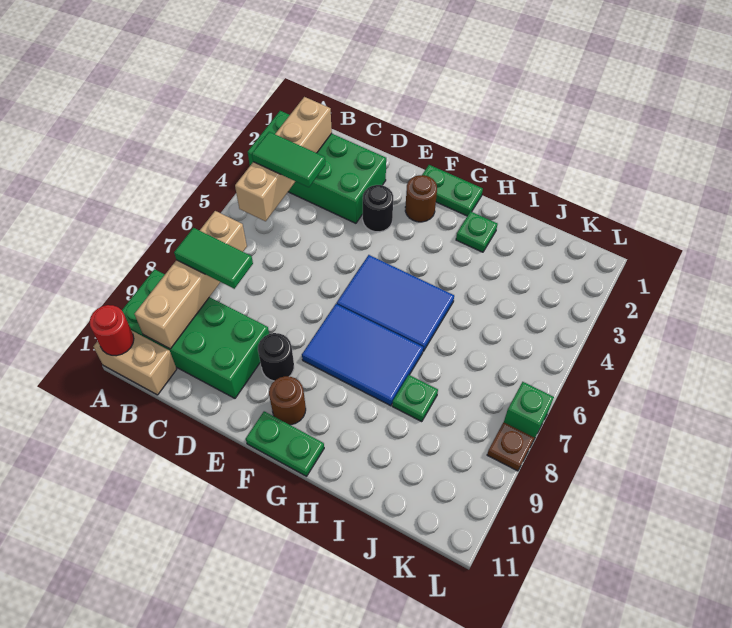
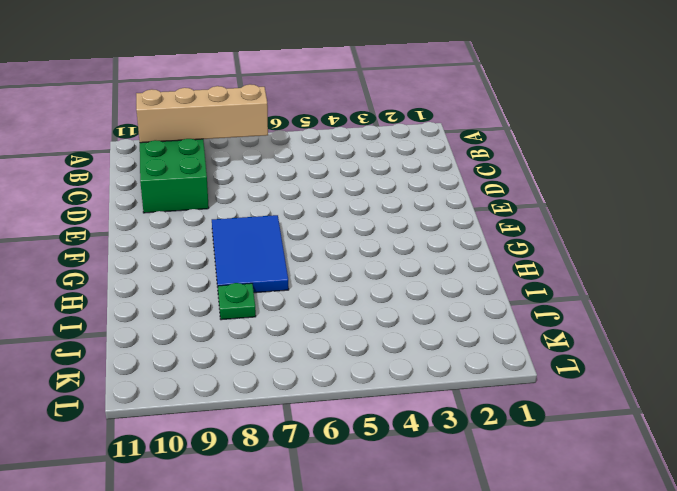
none -> green 2x4 brick [248,111,386,223]
none -> tan 1x2 brick [93,330,177,395]
none -> black 1x1 round brick [363,185,393,232]

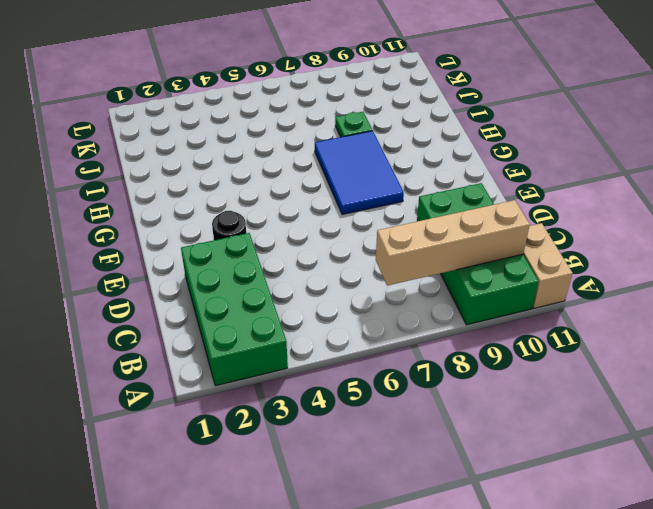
none -> black 1x1 round brick [258,333,294,381]
none -> green 1x2 plate [422,165,483,216]
none -> brown 1x1 round brick [405,175,437,222]

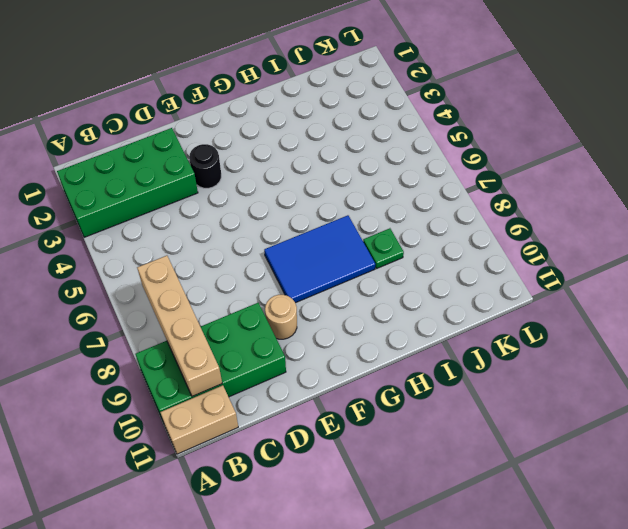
tan 1x1 round brick [265,295,297,339] -> black 1x1 round brick [258,333,294,381]
none -> green 1x2 plate [422,165,483,216]
none -> brown 1x1 round brick [405,175,437,222]
none -> blue 2x3 tile [337,255,454,351]

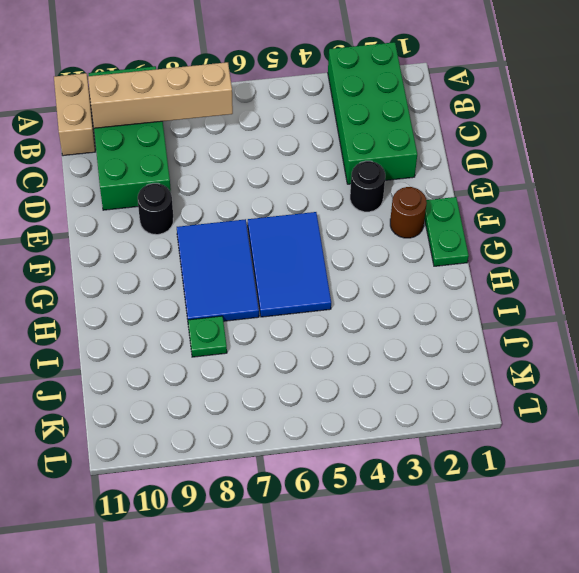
none -> brown 1x1 round brick [269,376,306,425]
none -> green 1x2 plate [246,411,324,476]
none -> green 1x1 plate [456,211,498,252]

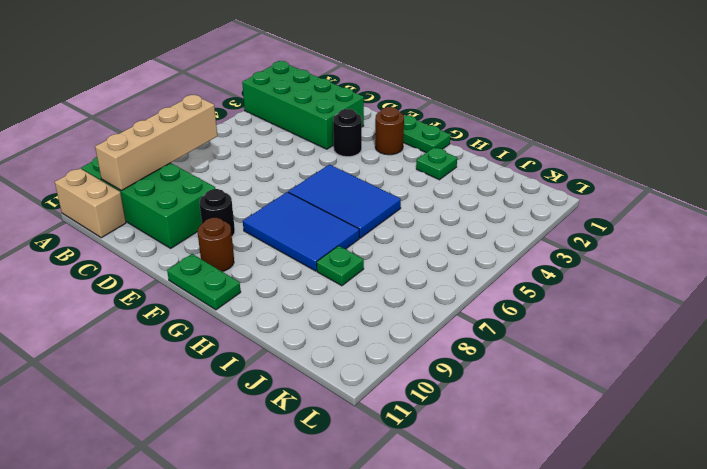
none -> green 1x1 brick [504,382,554,439]
none -> brown 1x1 plate [487,422,534,471]
none -> red 1x1 round brick [90,305,134,356]

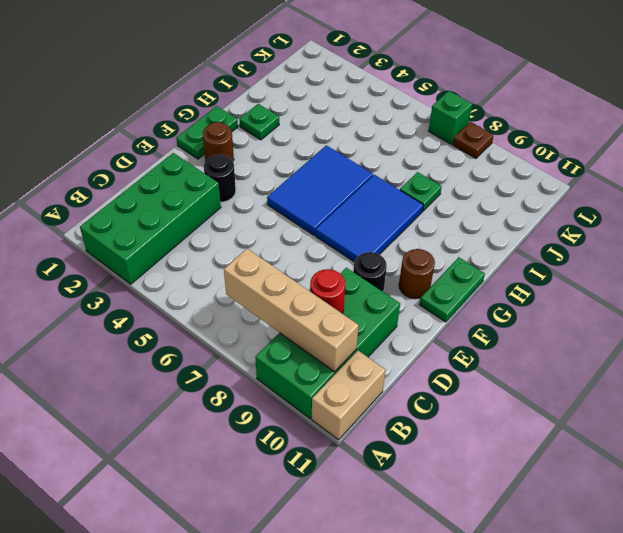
red 1x1 round brick [310,269,345,314] -> red 1x1 round brick moved to [90,305,134,356]
none -> tan 1x4 brick [235,97,332,221]
none -> green 1x2 tile [252,132,325,187]
none -> green 1x2 tile [174,228,253,289]

